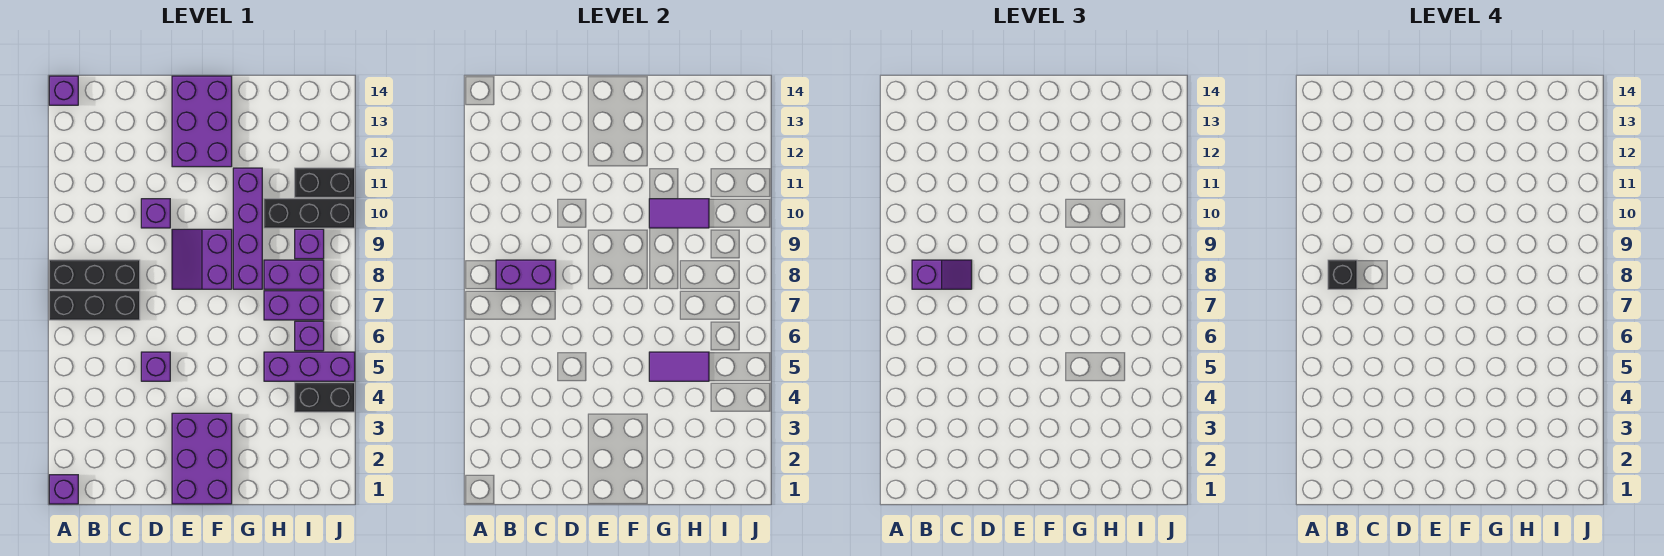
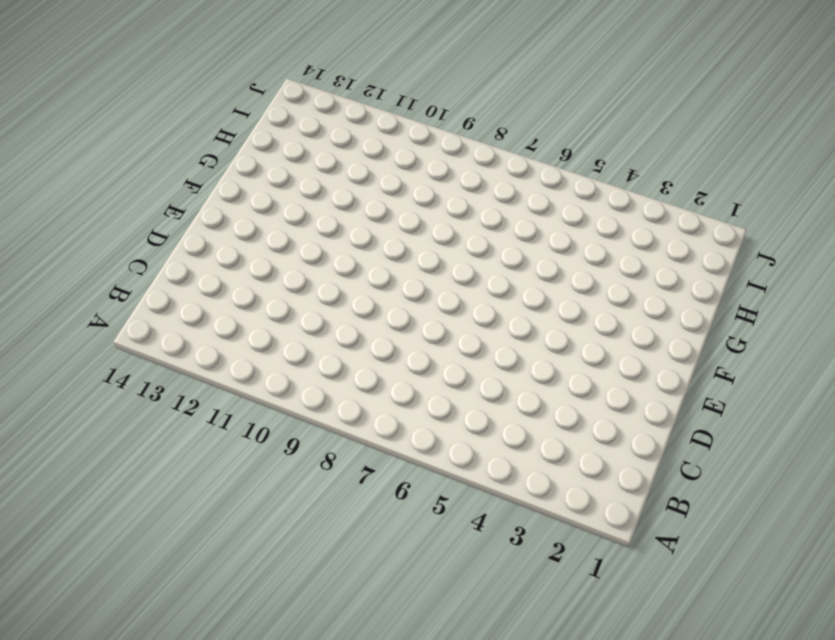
none -> purple 1x1 brick [49,475,78,504]
none -> black 1x3 brick [49,291,140,320]
none -> black 1x3 brick [49,260,140,289]

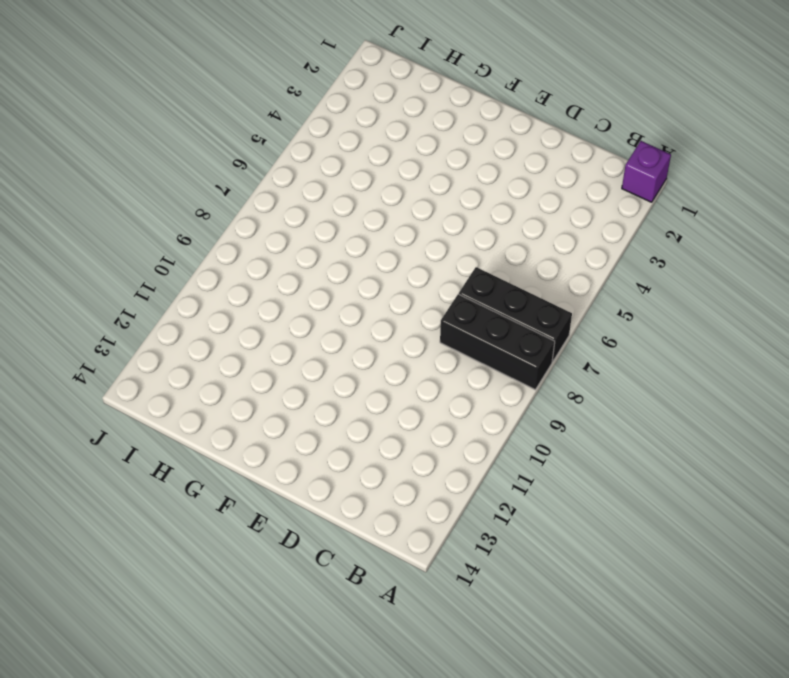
none -> purple 1x1 brick [49,76,78,105]
none -> purple 1x1 brick [141,352,170,381]
none -> purple 1x1 brick [141,199,170,228]

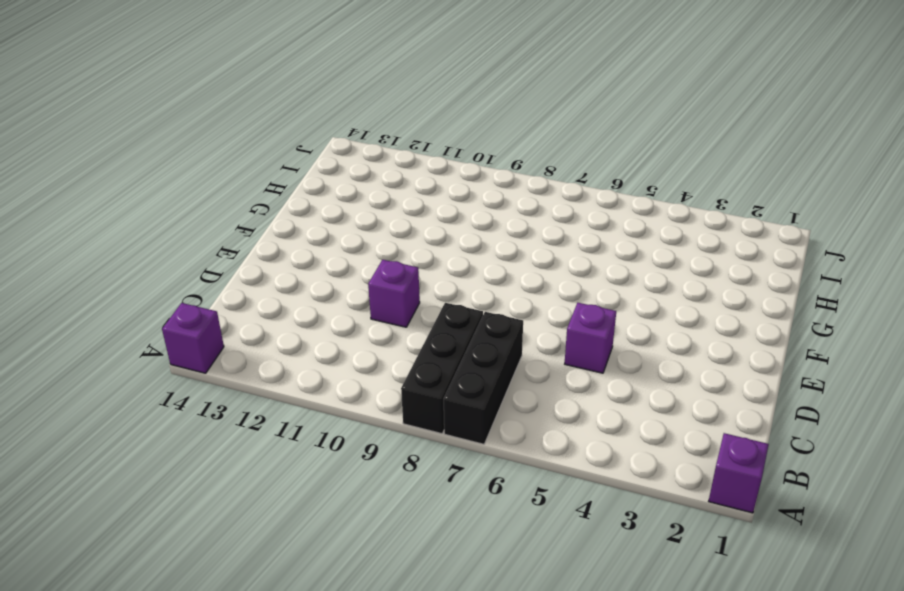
none -> purple 2x3 brick [172,413,232,504]
none -> purple 2x2 slope [172,229,232,289]
none -> purple 2x3 brick [172,76,232,167]

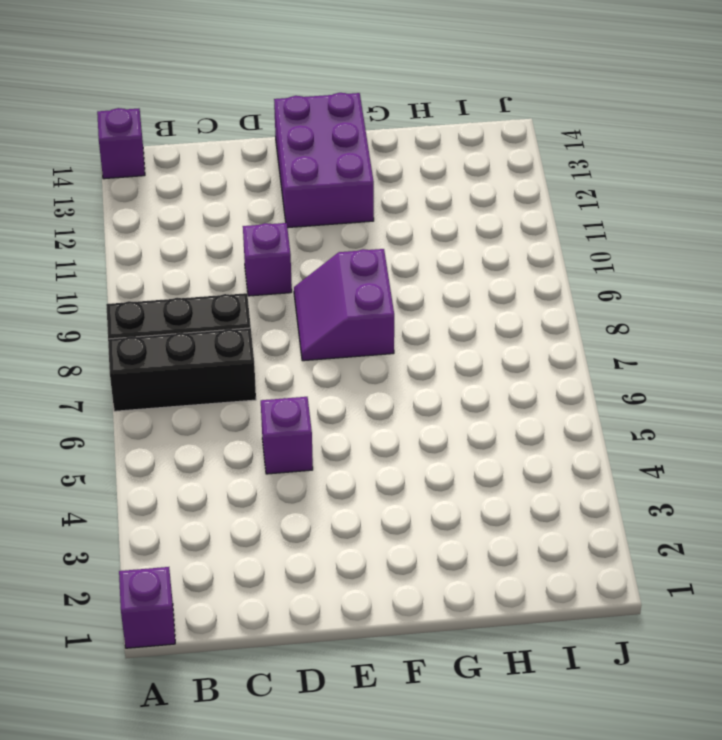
none -> purple 2x3 brick [172,413,232,504]
none -> purple 1x4 brick [233,168,262,289]
none -> purple 1x3 brick [264,352,355,381]

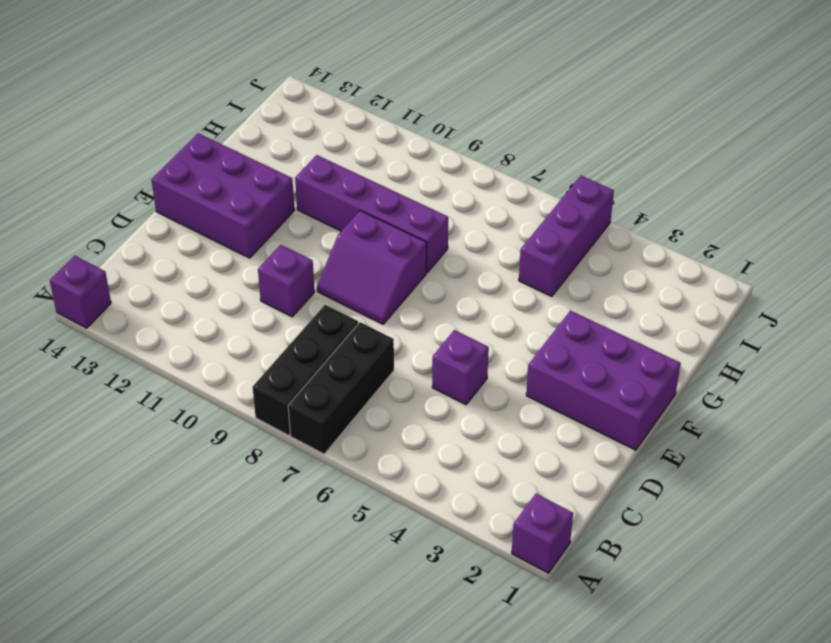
none -> purple 1x2 brick [264,291,324,320]
none -> purple 1x2 brick [264,260,324,289]
none -> black 1x3 brick [264,199,355,228]

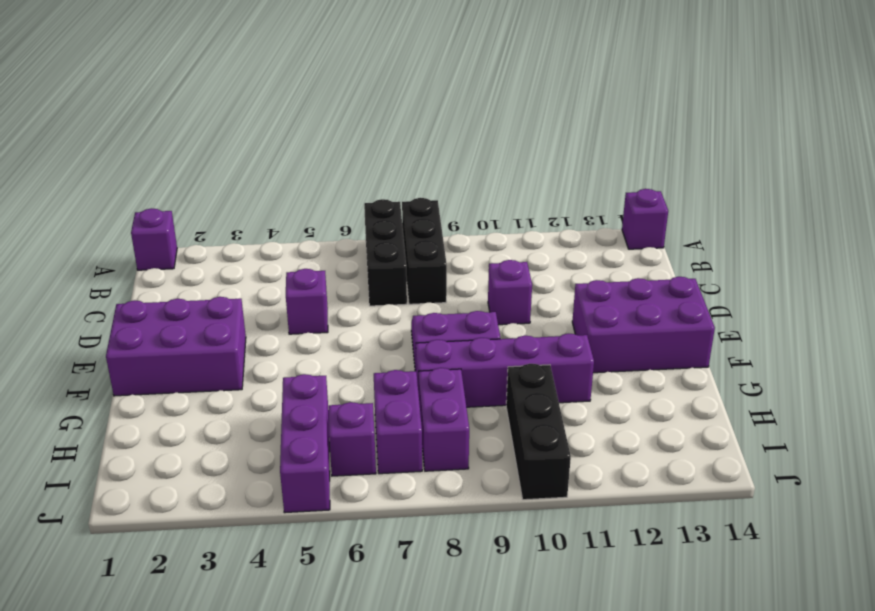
none -> black 1x2 brick [295,383,355,412]
none -> purple 1x1 brick [295,229,324,259]
none -> black 1x2 brick [295,168,355,197]

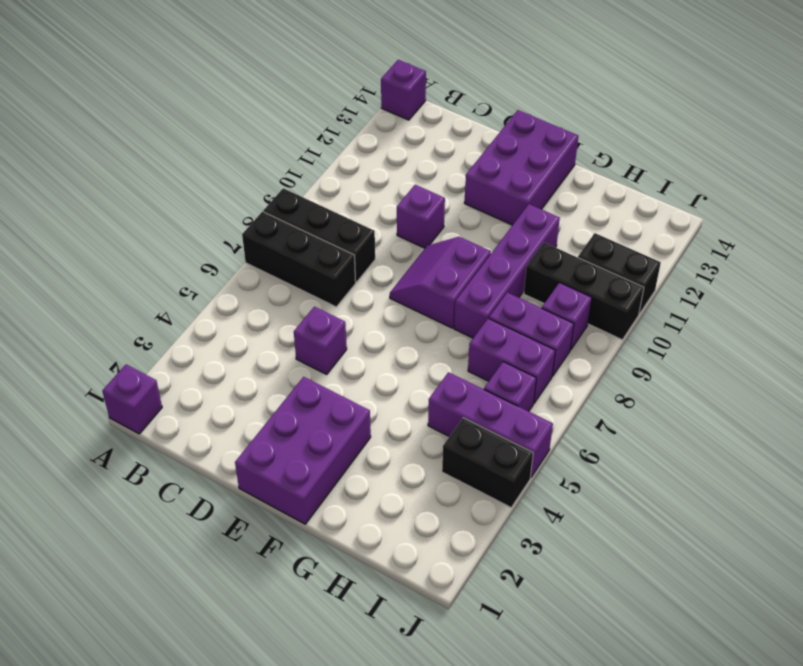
none -> purple 1x2 brick [496,260,556,289]
none -> purple 1x2 tile [649,352,709,381]
none -> purple 1x2 tile [649,199,709,228]

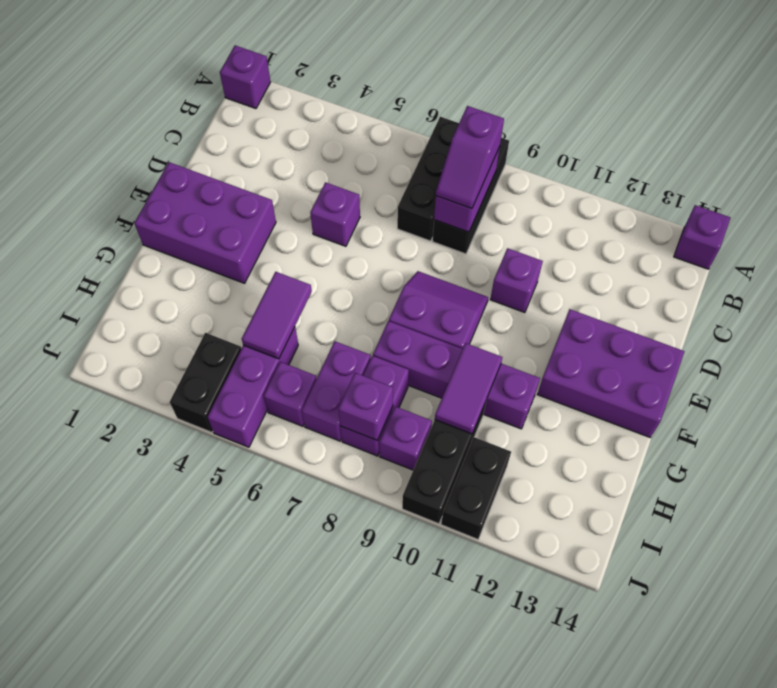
purple 1x1 brick [338,373,393,440] -> none
none -> black 1x1 brick [1328,260,1357,289]

